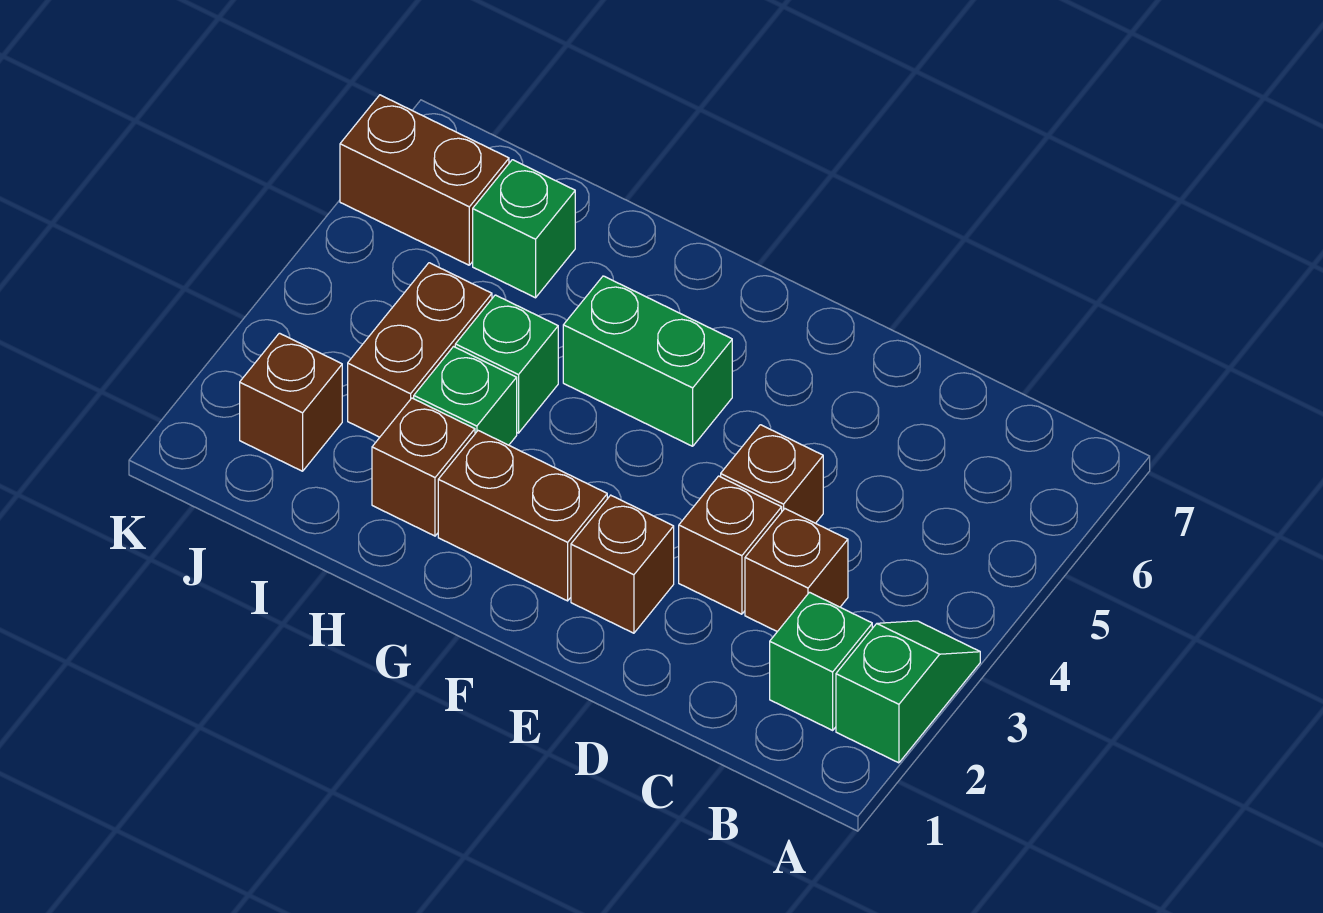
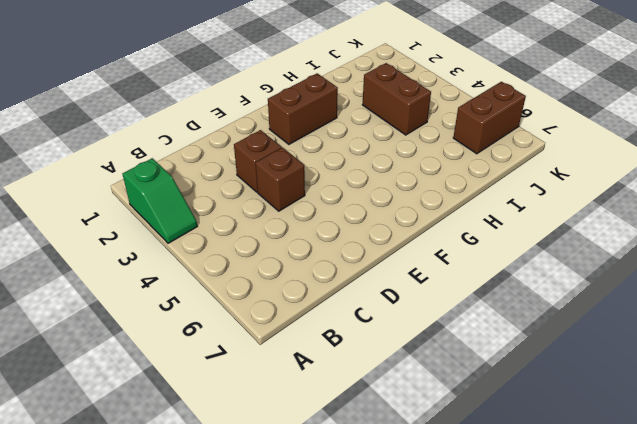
none -> green 1x1 brick [770,592,872,730]
none -> brown 1x1 brick [745,509,848,632]
none -> brown 1x1 brick [571,495,674,633]

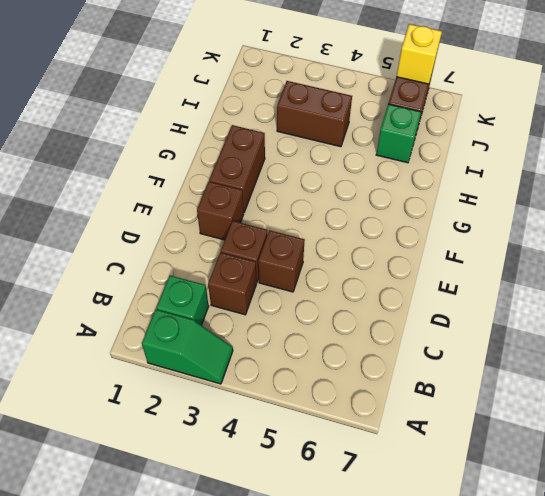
yellow 1x1 brick [397,24,442,84] -> none
none -> green 1x2 brick [563,276,732,446]
none -> brown 1x1 brick [372,398,475,536]
none -> green 1x1 brick [414,347,517,445]

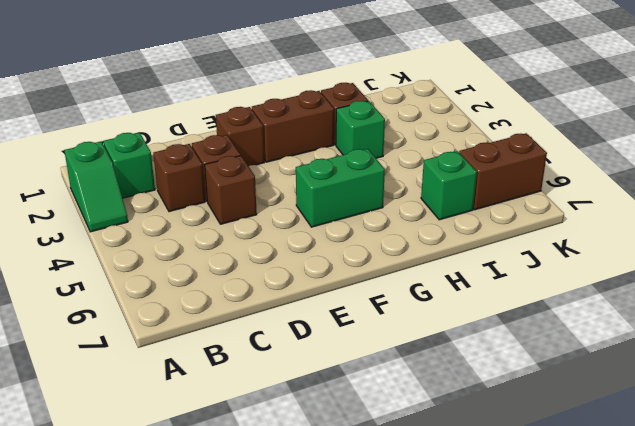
none -> green 1x1 brick [455,295,558,433]
none -> brown 1x2 brick [348,263,492,437]
none -> brown 1x1 brick [240,333,342,471]

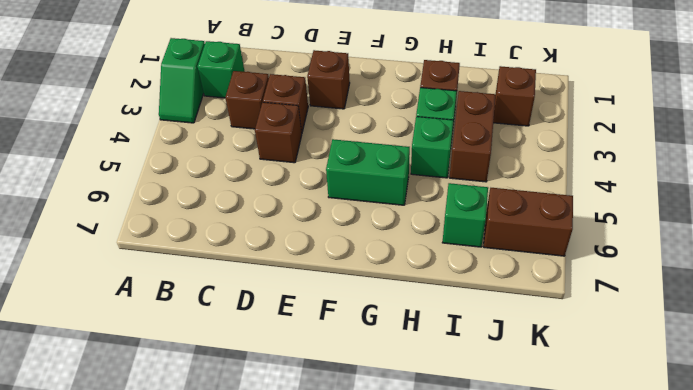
none -> brown 1x2 brick [438,431,607,601]

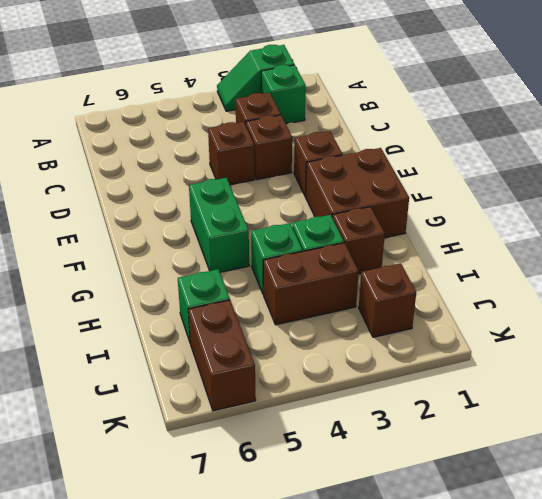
brown 2x2 brick [306,148,409,238] -> brown 1x2 brick [438,431,607,601]

